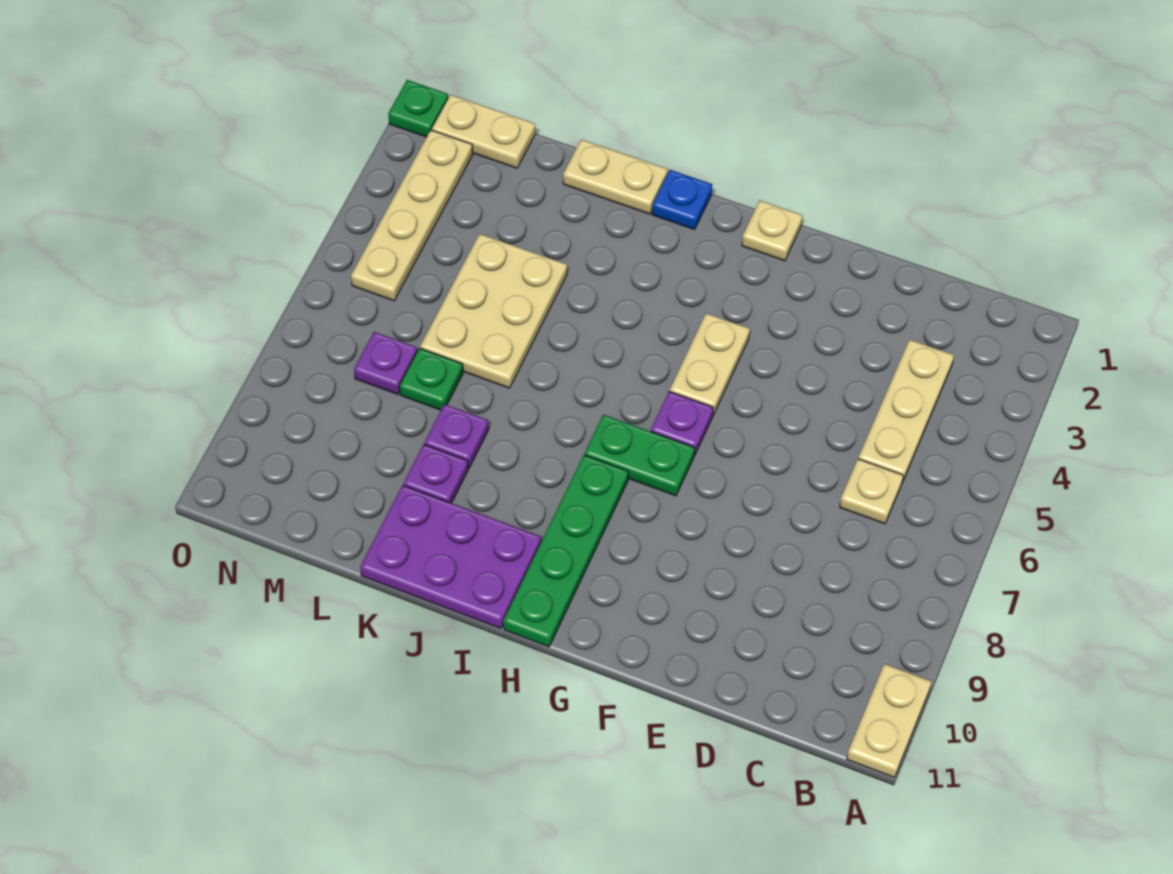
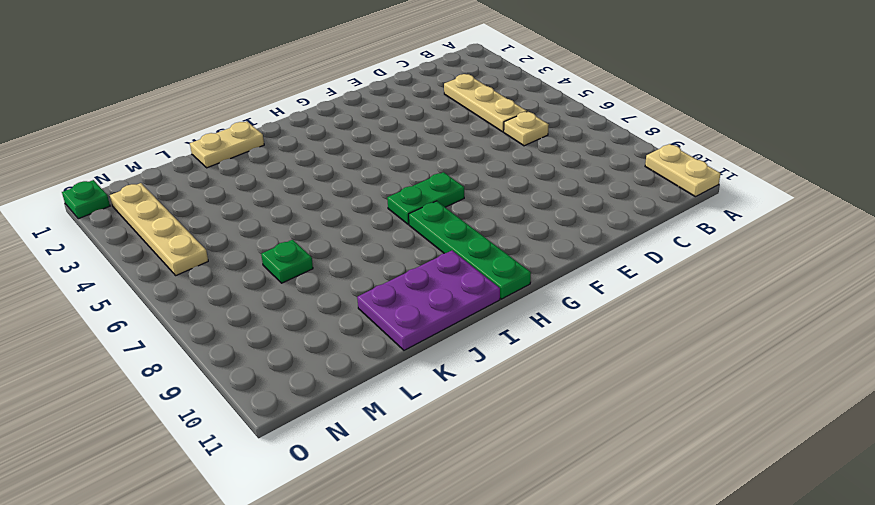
none -> tan 1x1 plate [742,201,803,261]
none -> tan 1x2 plate [670,313,750,415]
none -> purple 1x1 plate [651,391,713,455]

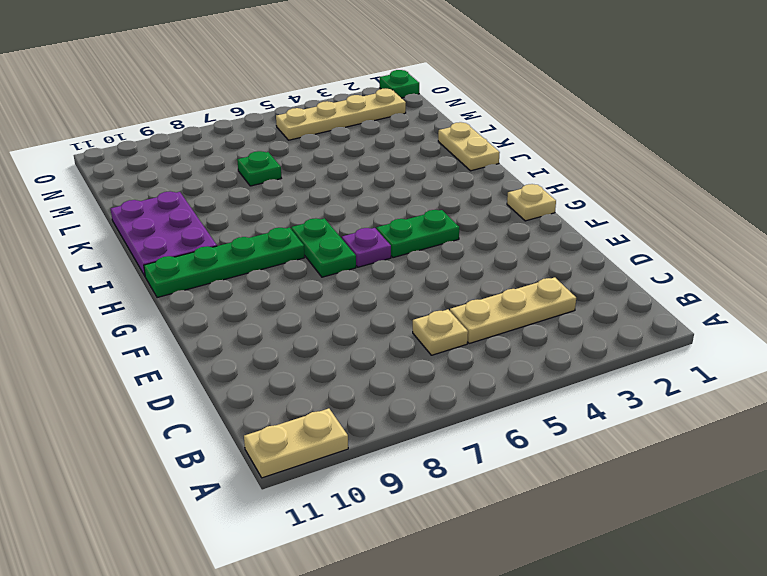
green 1x2 plate [377,210,459,258] -> tan 1x2 plate [670,313,750,415]
none -> blue 1x1 plate [652,170,712,230]
none -> tan 2x3 plate [420,234,567,388]
none -> purple 1x1 plate [424,404,489,468]

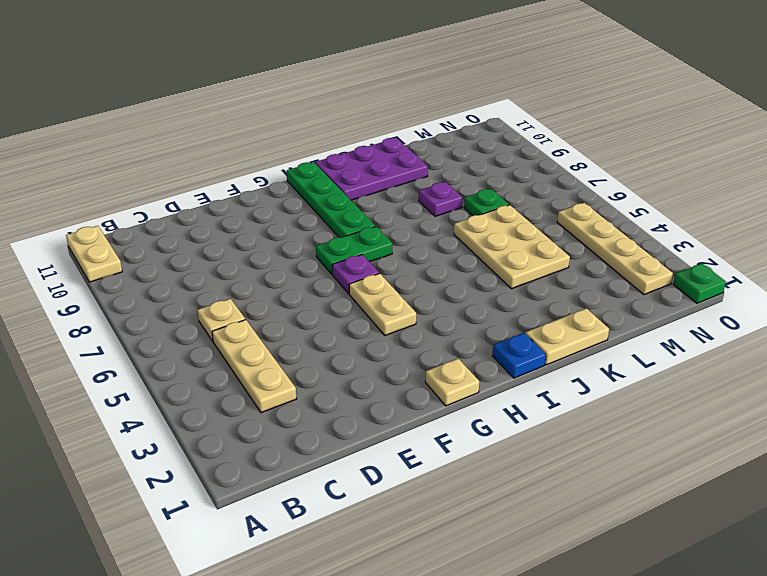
none -> purple 1x1 plate [403,444,468,503]
none -> tan 1x2 plate [432,95,535,168]
none -> purple 1x1 plate [354,332,417,394]

